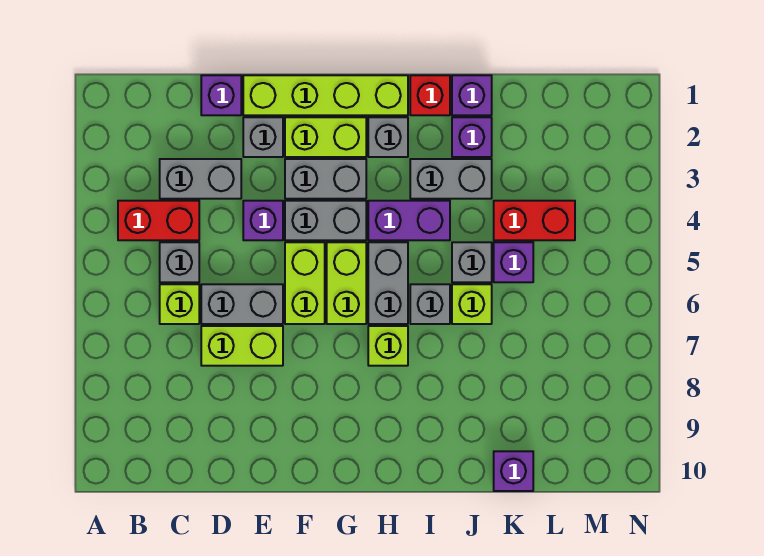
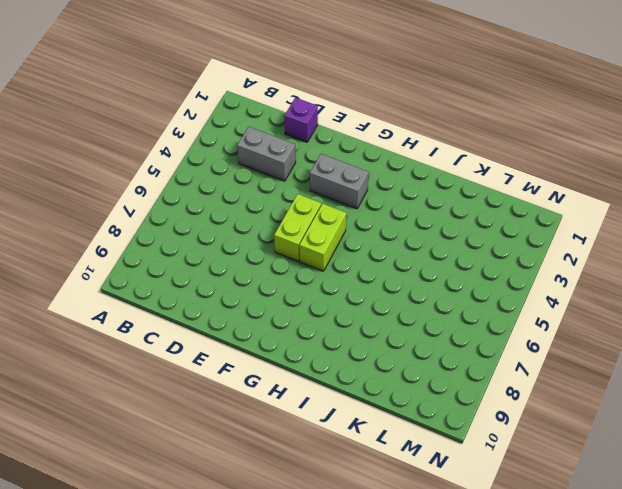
none -> red 1x2 brick [118,201,199,240]
none -> grey 1x1 brick [160,242,199,282]
none -> lime 1x1 brick [160,284,199,324]

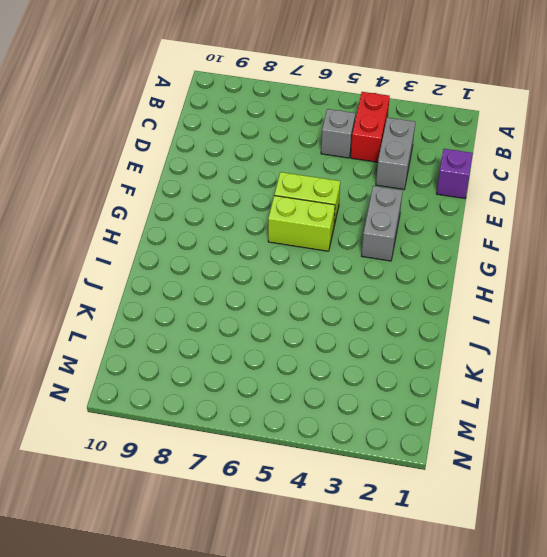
none -> lime 1x1 brick [160,284,199,324]
none -> grey 1x2 brick [201,284,283,324]
none -> lime 1x2 brick [201,326,283,366]

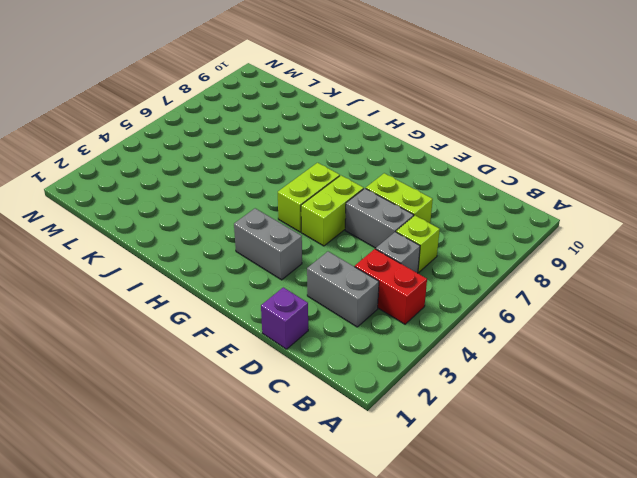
none -> lime 1x4 brick [243,75,408,115]
none -> grey 1x1 brick [243,117,283,157]
none -> purple 1x1 brick [243,201,283,240]

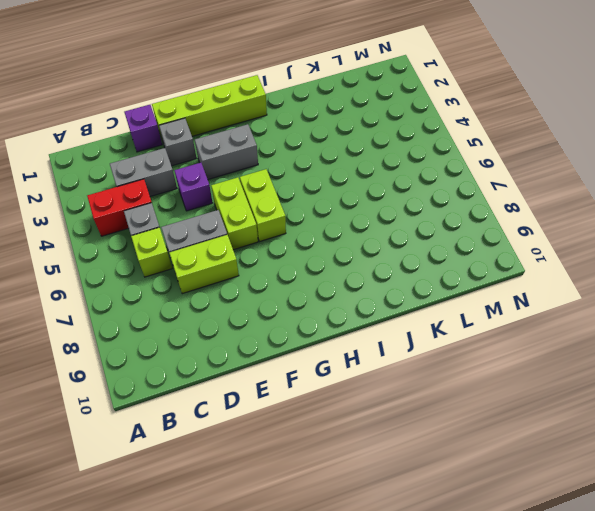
none -> lime 1x2 brick [285,117,366,157]
none -> grey 1x2 brick [285,201,366,240]
none -> grey 1x1 brick [368,117,408,157]

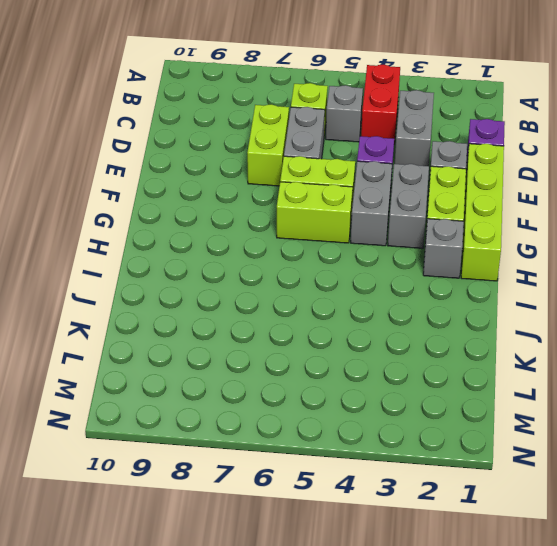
none -> purple 1x2 brick [368,201,450,240]
none -> grey 1x2 brick [368,242,408,324]
none -> lime 1x1 brick [368,326,408,366]

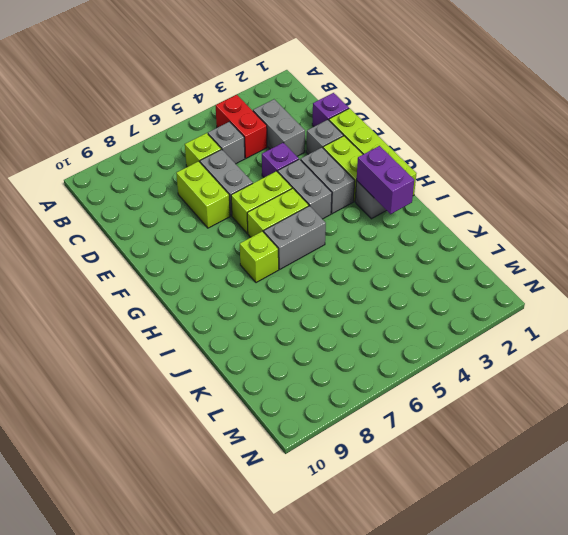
purple 1x2 brick [357,146,414,214] -> purple 1x2 brick moved to [368,201,450,240]
none -> red 1x1 brick [410,75,450,115]
none -> grey 1x2 brick [410,159,492,199]
none -> grey 1x1 brick [410,284,450,324]

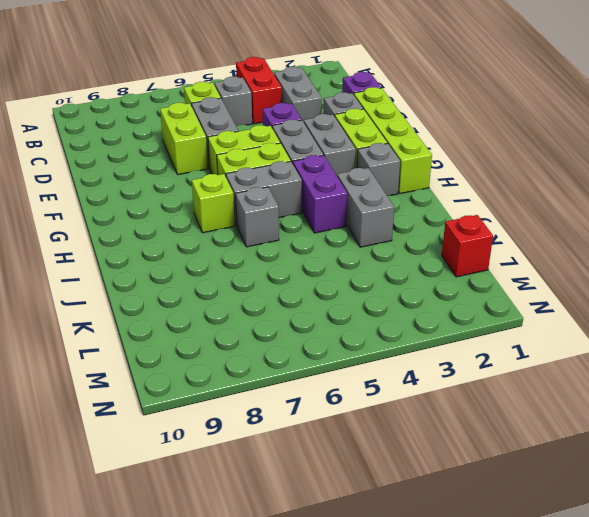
red 1x1 brick [442,215,493,277] -> red 1x1 brick moved to [410,75,450,115]
none -> purple 1x1 brick [452,75,492,115]
none -> purple 1x1 brick [452,117,492,157]
none -> grey 1x1 brick [452,242,492,282]

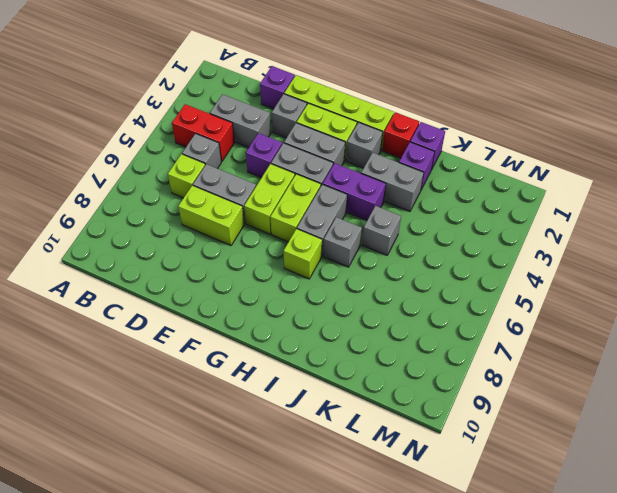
none -> lime 1x1 brick [452,284,492,324]
none -> red 1x2 brick [494,201,575,240]
none -> purple 1x1 brick [494,242,533,282]

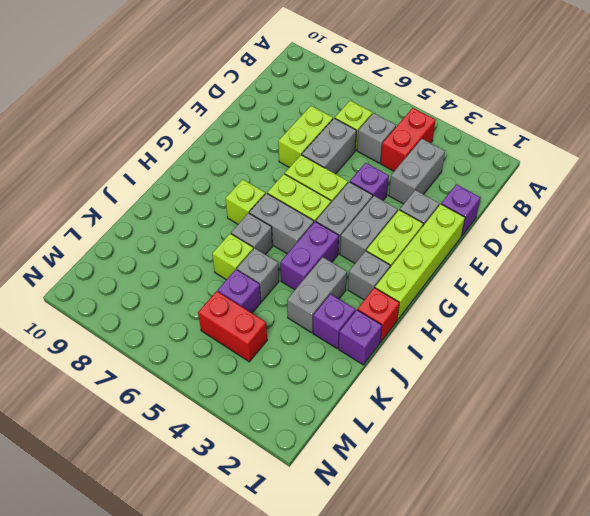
red 1x2 brick [198,291,267,362] -> red 1x2 brick turned to [494,201,575,240]
none -> purple 1x1 brick [494,451,533,491]

